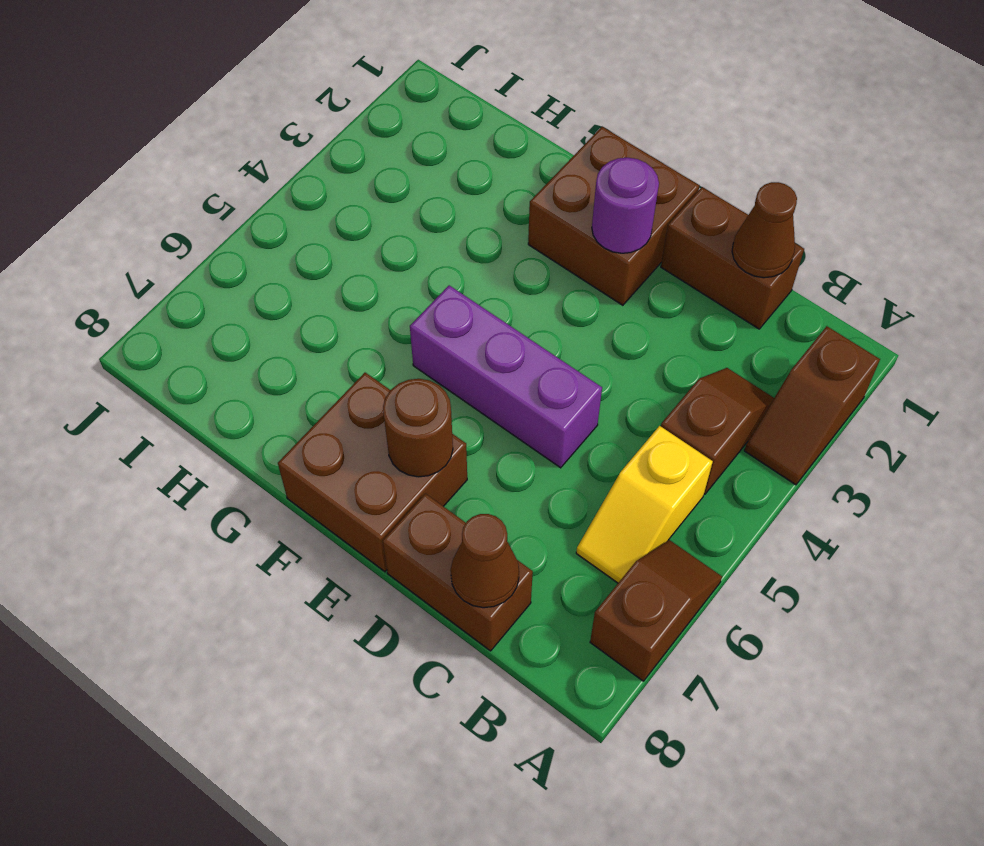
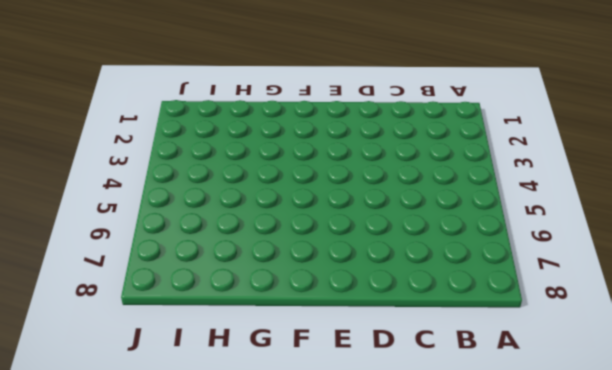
none -> brown 1x2 slope [744,326,880,485]
none -> brown 1x2 slope [590,540,722,681]
none -> brown 1x2 slope [661,368,774,494]

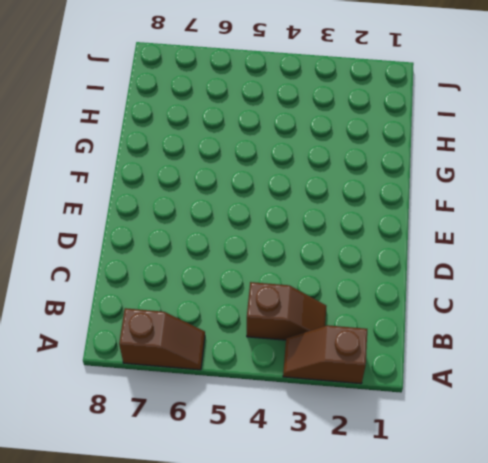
none -> yellow 1x2 slope [576,426,713,583]
none -> brown 1x2 brick [661,187,804,329]
none -> brown 1x2 brick [383,494,533,651]

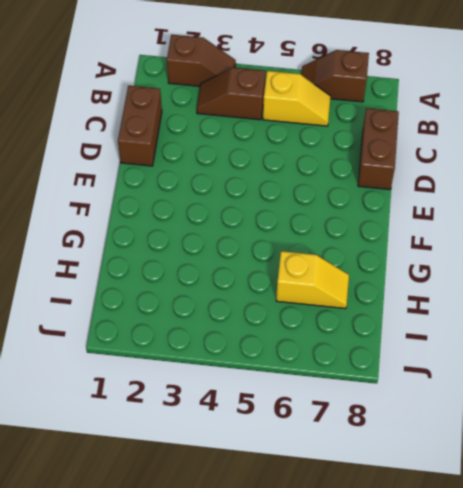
yellow 1x2 slope [276,251,349,309] -> none
none -> purple 1x3 brick [410,285,602,468]
none -> brown 2x2 brick [528,127,700,305]
none -> brown 2x2 brick [278,373,467,572]

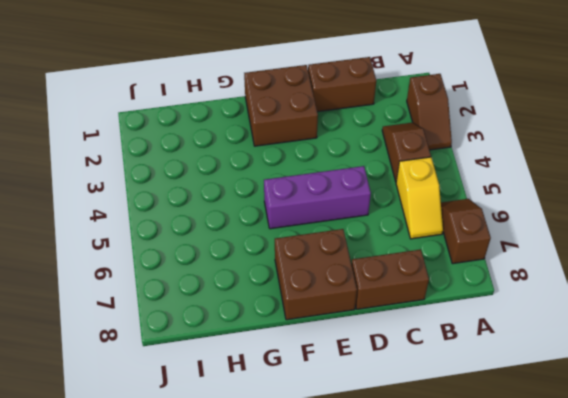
none -> brown 1x1 cone [732,182,797,278]
none -> brown 1x1 cone [451,514,519,608]
none -> purple 1x1 round brick [592,158,659,253]

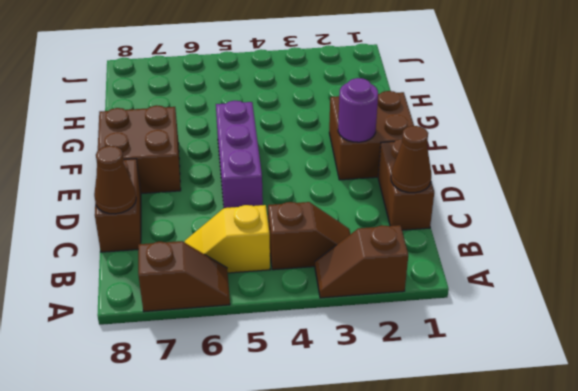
none -> brown 1x1 round brick [383,379,453,477]

